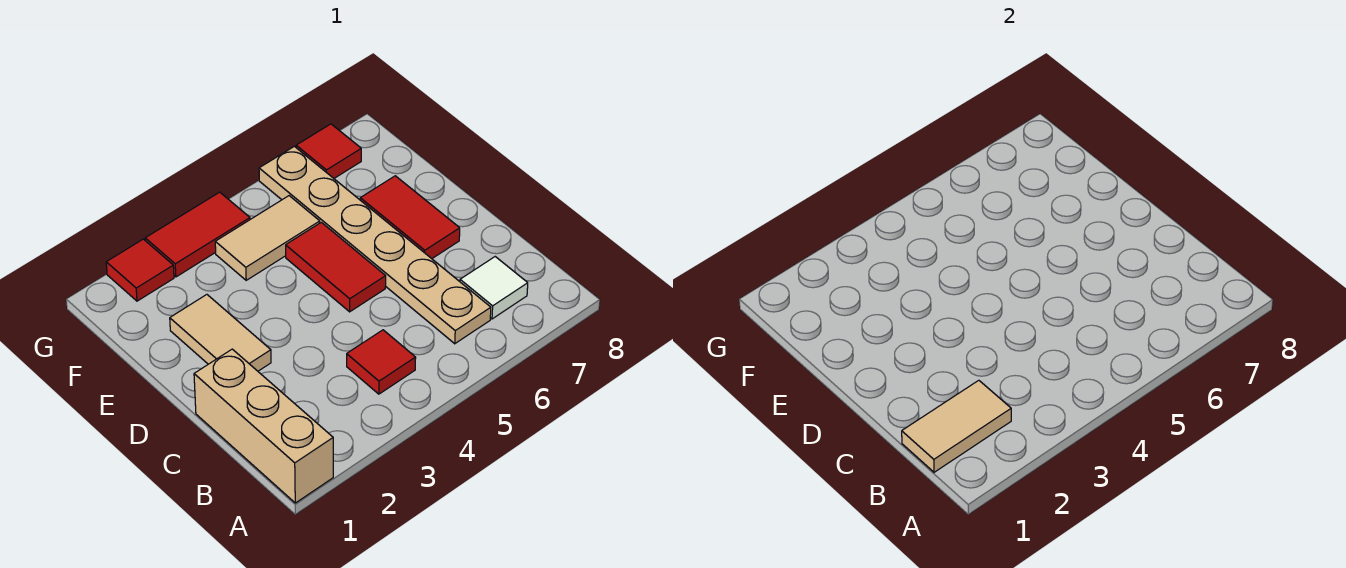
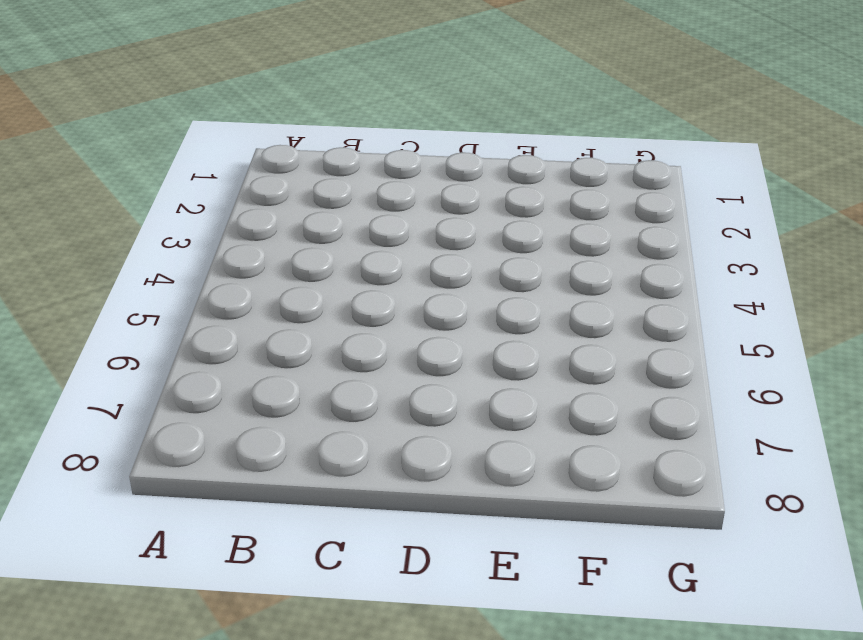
none -> tan 1x3 brick [194,349,333,503]
none -> red 1x1 tile [347,330,416,394]
none -> tan 1x6 plate [259,146,491,344]

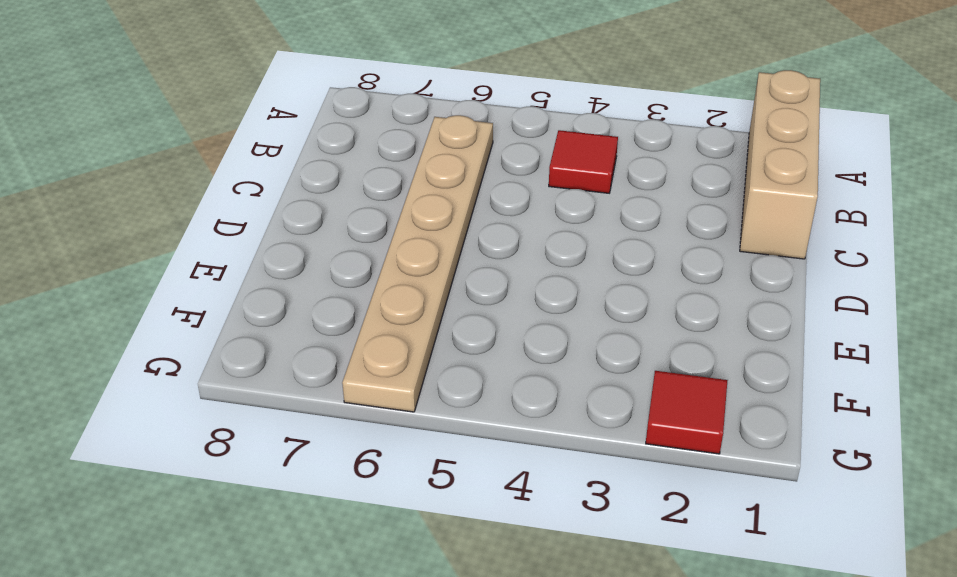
none -> white 1x1 tile [460,257,528,319]
none -> tan 1x2 tile [170,295,271,371]
none -> red 1x2 tile [286,222,386,312]

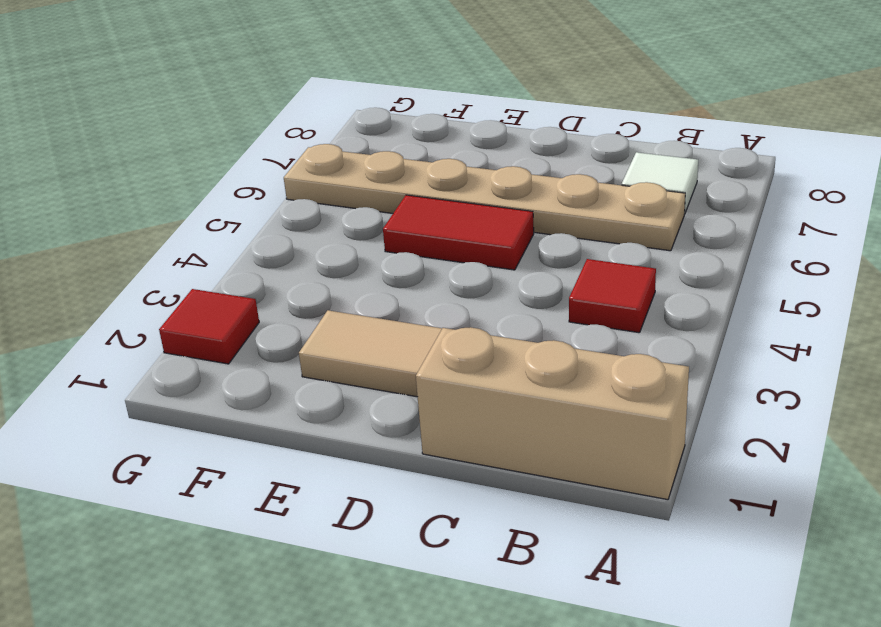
none -> red 1x2 tile [360,176,460,259]
none -> tan 1x2 tile [215,196,320,280]
none -> red 1x2 tile [145,192,250,277]

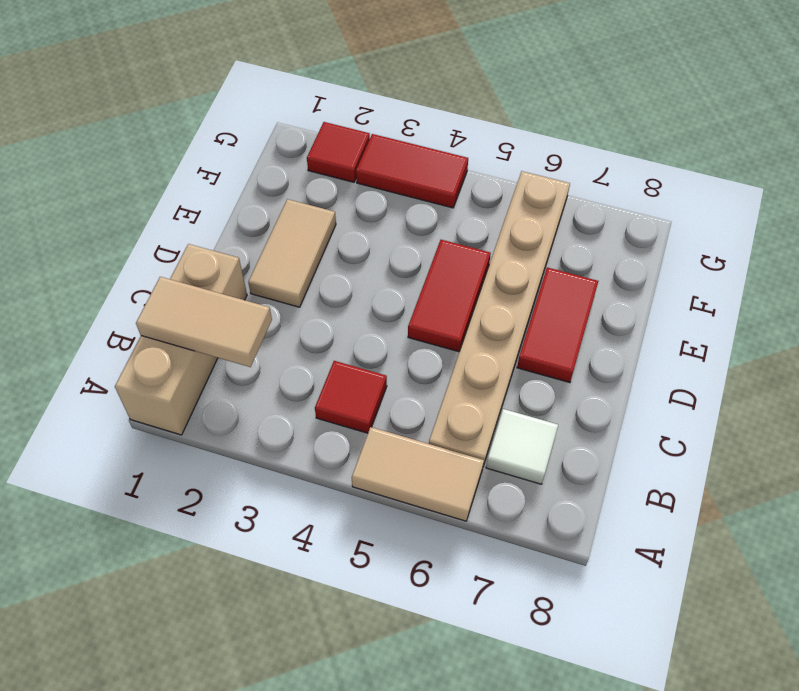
tan 1x2 tile [352,427,484,521] -> tan 1x2 tile moved to [215,196,320,280]
none -> red 1x1 tile [296,124,361,178]

